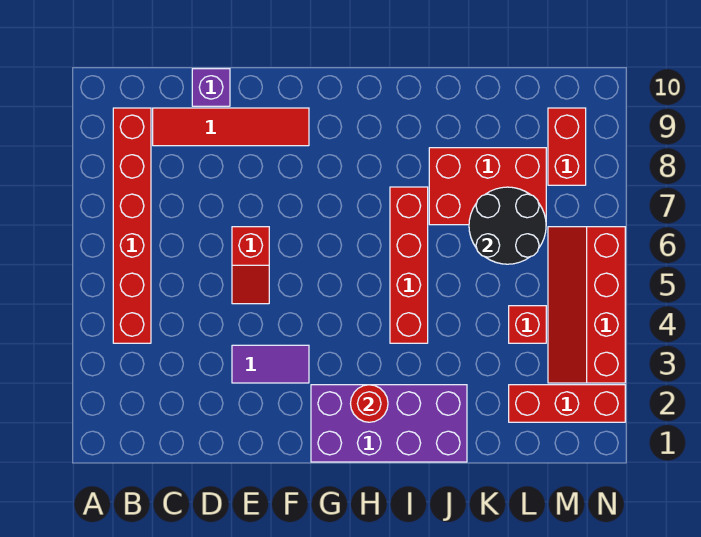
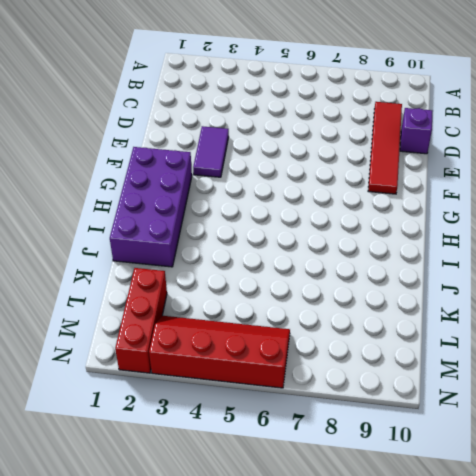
none -> red 1x6 brick [113,108,151,343]
none -> red 1x2 slope [232,227,269,304]
none -> red 1x4 brick [390,187,428,343]

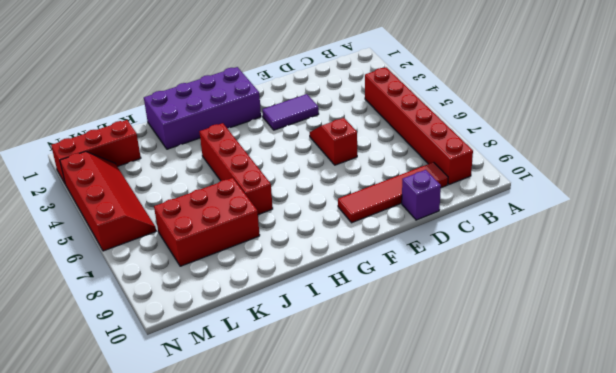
none -> red 1x1 brick [509,306,546,343]
none -> red 1x2 brick [548,108,586,185]
none -> red 1x1 round brick [350,385,388,422]

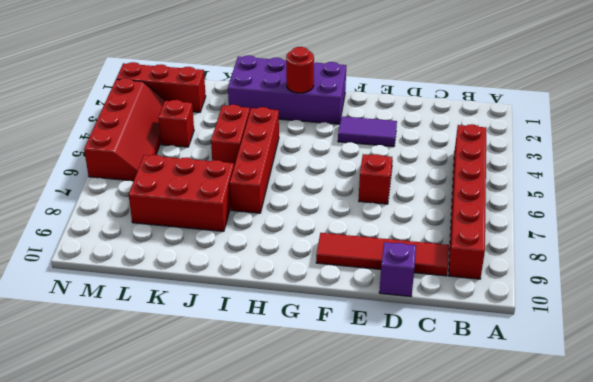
red 1x2 brick [211,105,250,166] -> red 1x2 brick moved to [548,108,586,185]
none -> black 2x2 round brick [469,187,546,264]

